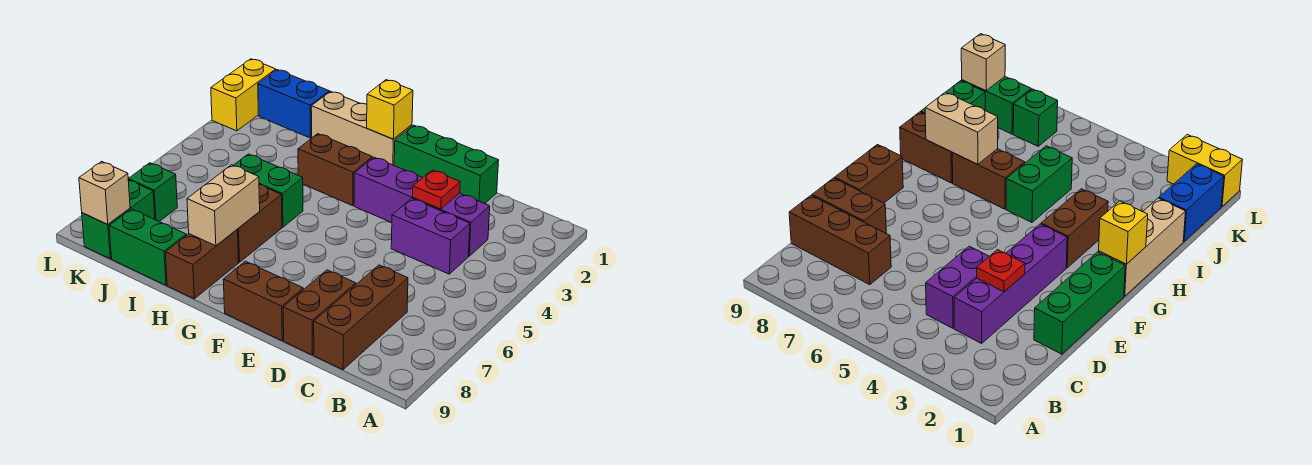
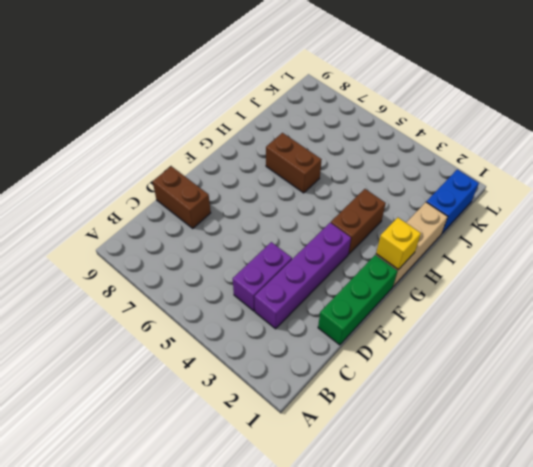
none -> brown 1x3 brick [314,265,408,370]
none -> brown 1x2 brick [223,261,303,340]
none -> green 1x2 brick [234,154,303,227]

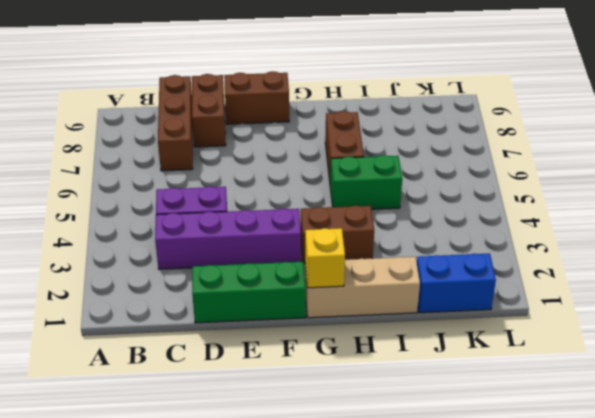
none -> brown 1x2 brick [166,230,238,299]
none -> green 1x2 brick [109,209,186,285]
none -> green 1x1 brick [128,163,177,222]

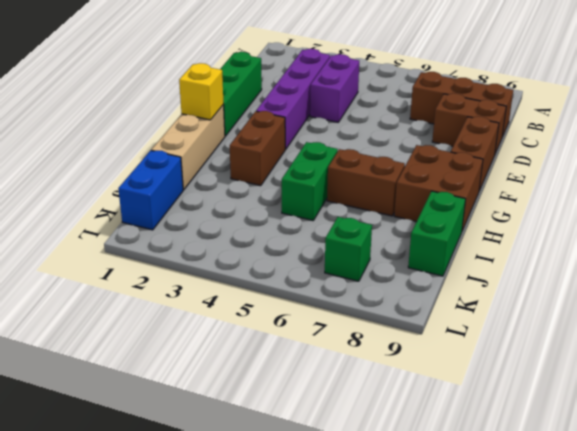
brown 2x2 brick [394,145,483,231] -> brown 1x2 brick [166,230,238,299]
none -> green 1x2 brick [82,180,155,259]
none -> yellow 1x2 brick [211,59,276,131]
none -> red 1x1 plate [413,170,460,209]

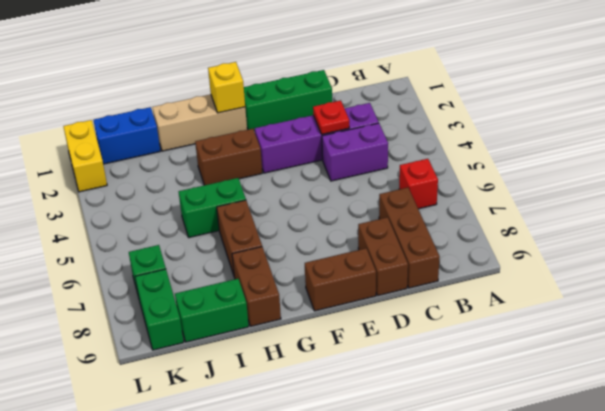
red 1x1 brick [399,159,438,209] -> none
none -> tan 1x2 brick [187,165,260,246]
none -> tan 1x1 brick [79,161,130,225]

